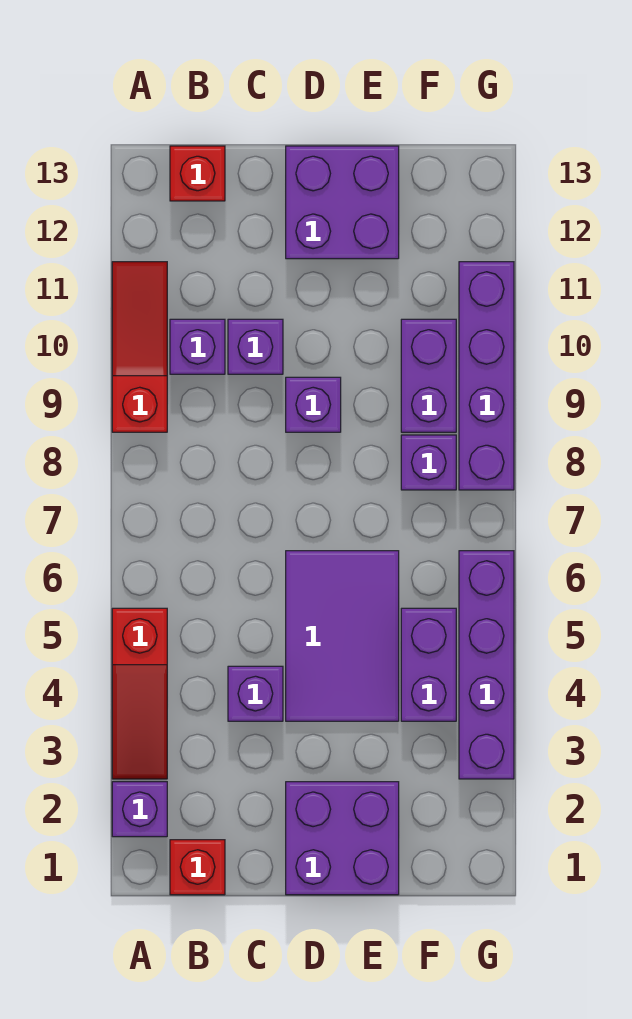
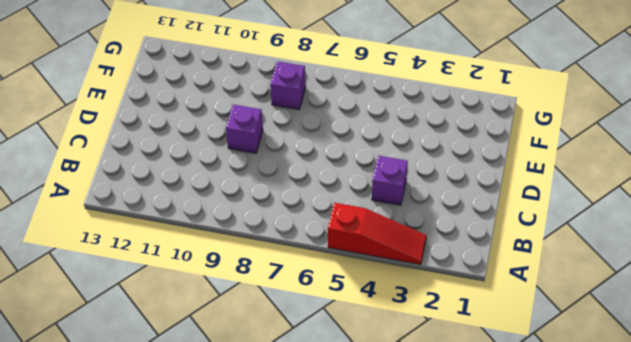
none -> purple 1x1 brick [112,782,167,837]
none -> red 1x3 slope [112,262,167,432]
none -> red 1x1 brick [170,840,225,895]

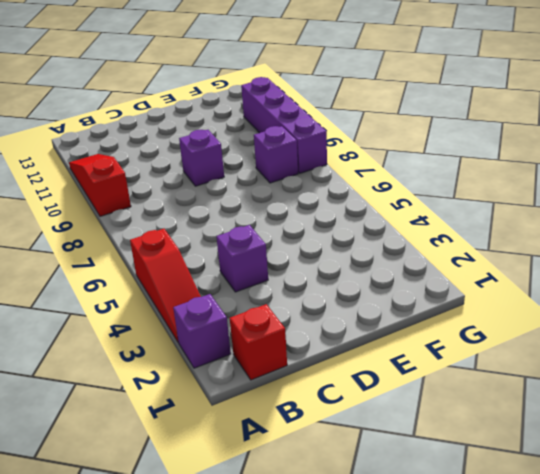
none -> purple 1x1 brick [170,319,225,374]
none -> red 1x1 brick [170,146,225,201]
none -> purple 1x1 brick [228,319,283,374]

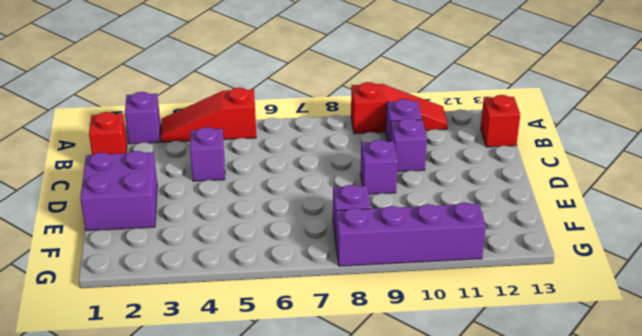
none -> purple 2x3 tile [286,551,399,721]
none -> purple 2x2 brick [286,146,399,259]
none -> purple 1x2 brick [401,608,456,721]

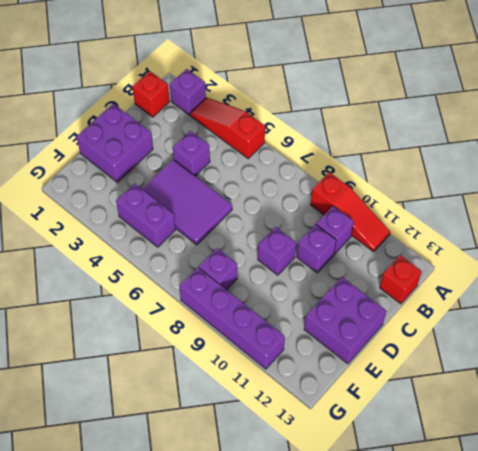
none -> purple 1x2 brick [401,319,456,432]
none -> purple 1x4 brick [459,551,514,779]

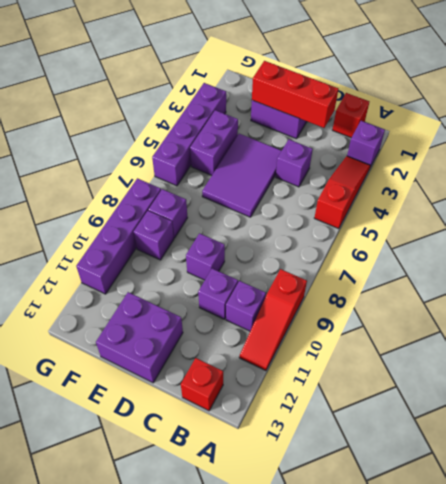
red 1x3 brick [252,61,338,128] -> none
purple 1x1 brick [134,211,174,260] -> purple 1x2 brick [401,319,456,432]

